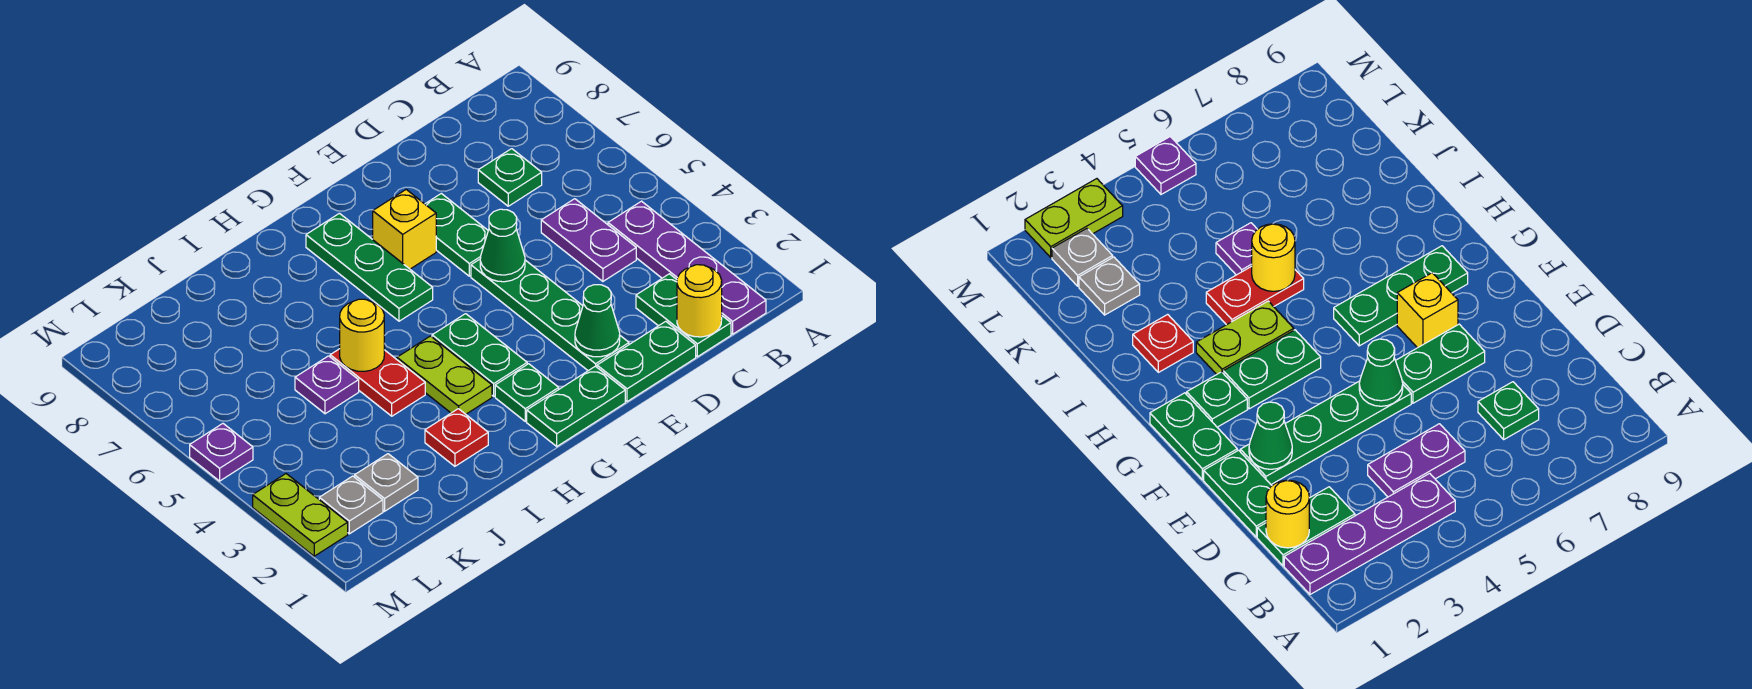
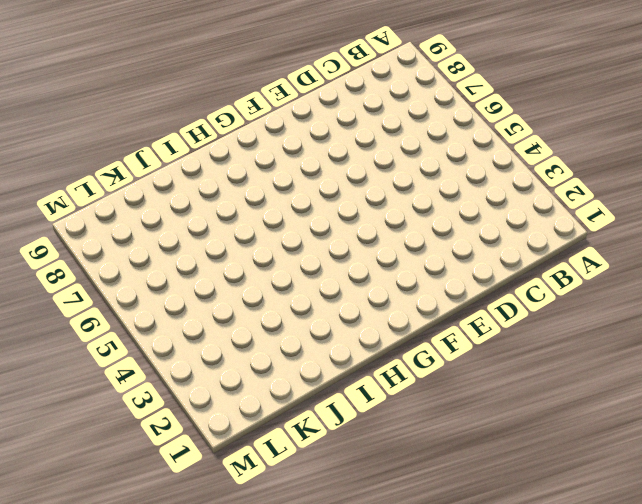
none -> purple 1x4 plate [608,201,766,334]
none -> green 1x2 plate [636,274,731,357]
none -> purple 1x2 plate [541,199,636,281]

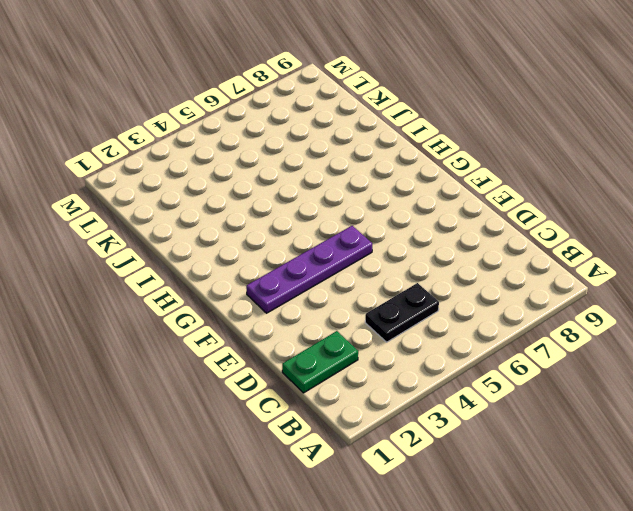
black 1x2 plate [365,283,439,342] -> purple 1x2 plate [541,199,636,281]
purple 1x4 plate [246,226,372,313] -> purple 1x4 plate moved to [608,201,766,334]
none -> green 1x1 plate [478,149,542,206]
none -> green 1x2 plate [597,321,696,402]
none -> green 1x4 plate [471,259,629,371]

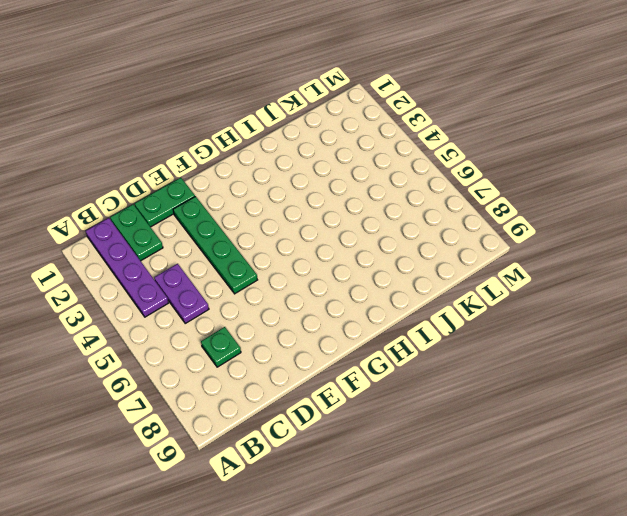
none -> green 1x2 plate [425,193,488,276]
none -> green 1x2 plate [527,366,625,446]
none -> yellow 1x1 brick [373,190,436,269]

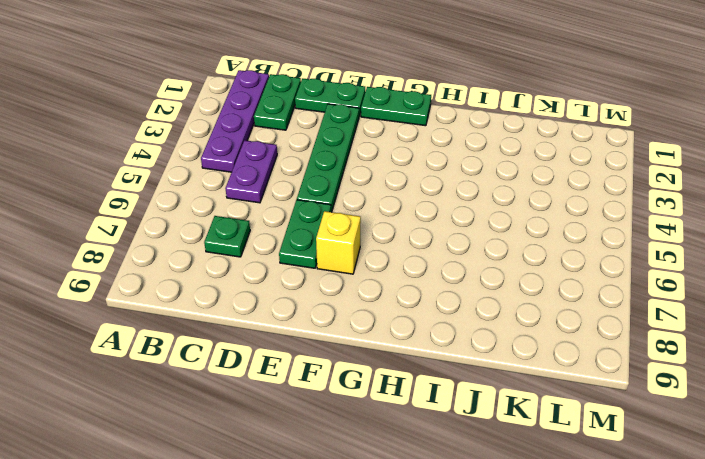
none -> green 1x1 plate [495,364,559,421]
none -> green 1x2 plate [432,314,527,396]
none -> green 1x3 plate [306,213,433,321]

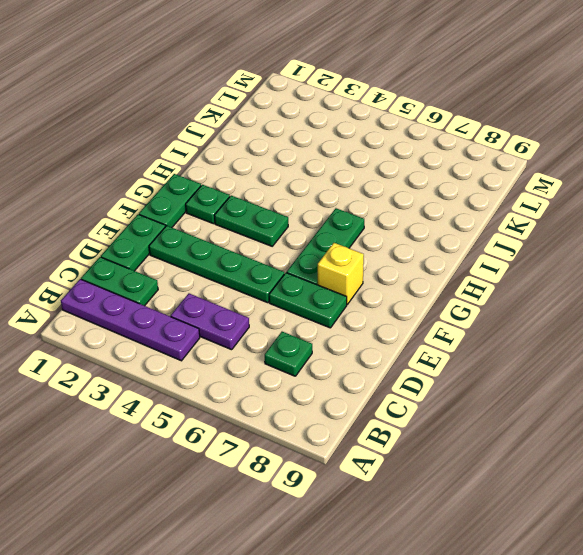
green 1x3 plate [287,208,364,285] -> green 1x3 plate turned to [306,213,433,321]
none -> lime 1x2 plate [397,336,492,414]
none -> red 1x1 plate [425,409,488,466]
none -> red 1x2 plate [330,349,425,416]

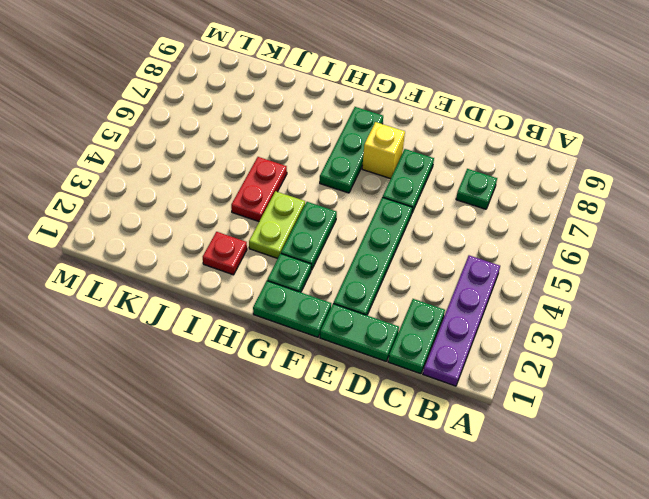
none -> purple 1x2 plate [541,199,636,281]
none -> purple 1x1 plate [295,356,359,414]
none -> grey 1x1 plate [355,454,418,511]

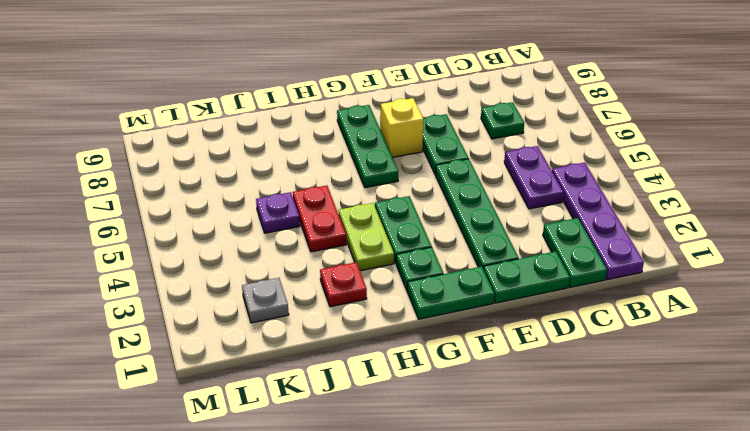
none -> grey 1x1 plate [319,476,383,534]
none -> lime 1x2 plate [253,474,348,556]
none -> purple 1x1 plate [190,424,253,481]

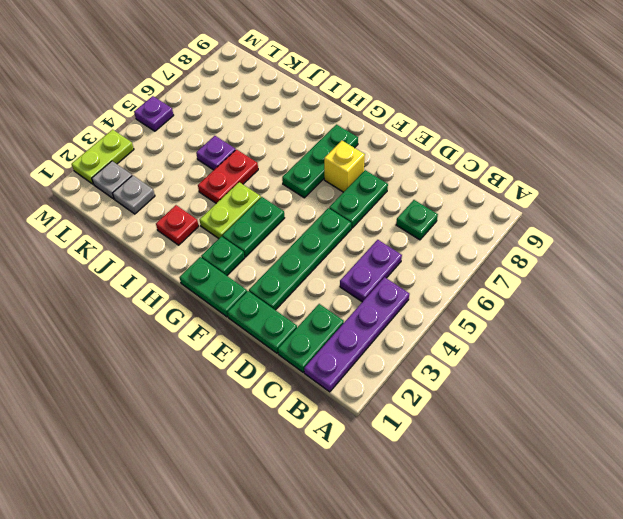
none -> yellow 1x1 round brick [677,265,722,337]
none -> green 1x1 cone [575,285,620,357]
none -> green 1x1 cone [480,209,525,282]

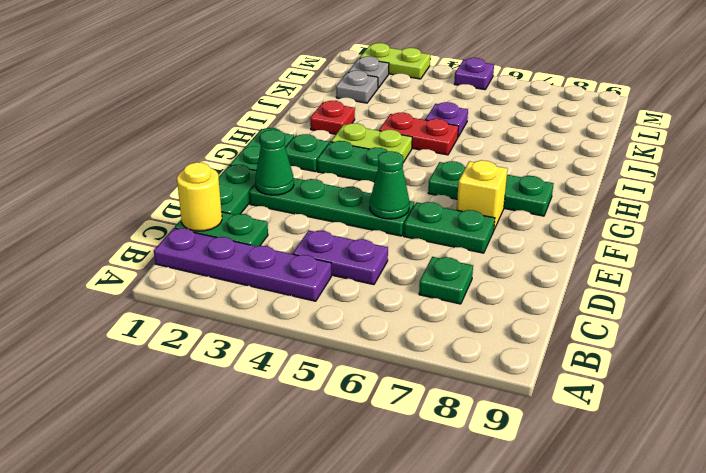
none -> yellow 1x1 round brick [340,299,384,371]

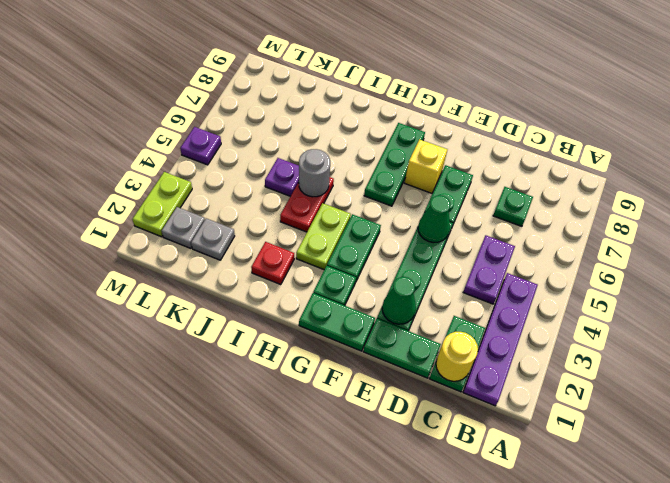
grey 1x1 round brick [299,149,330,197] -> yellow 1x1 round brick [340,299,384,371]

